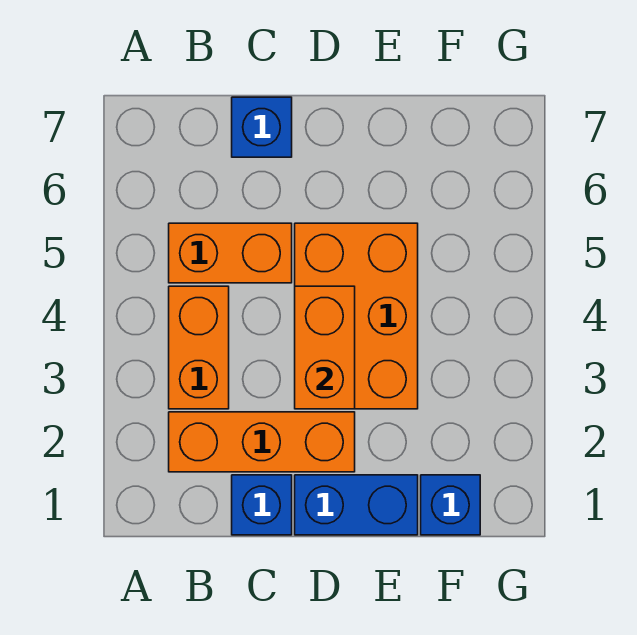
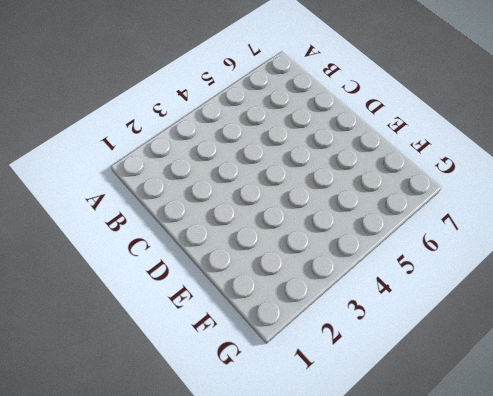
none -> orange 1x3 brick [169,412,355,472]
none -> orange 1x2 brick [169,286,229,409]

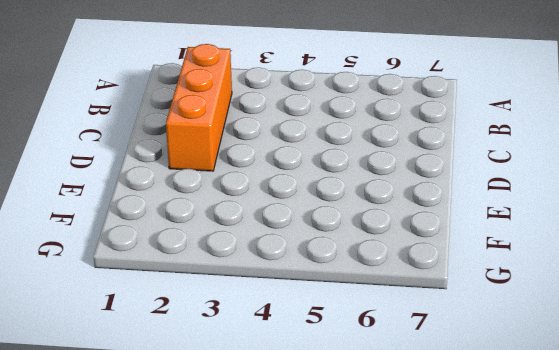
none -> orange 1x2 brick [169,286,229,409]
none -> orange 1x2 brick [169,223,292,283]

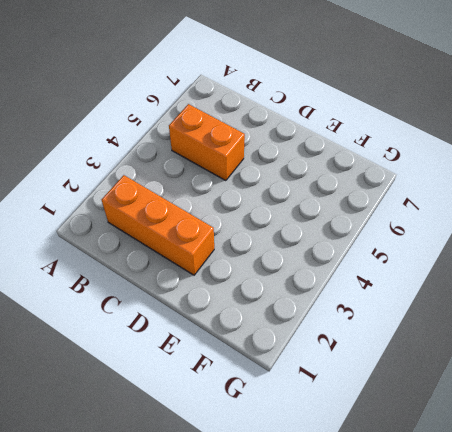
none -> orange 1x2 brick [169,286,229,409]
none -> blue 1x1 brick [232,475,292,535]

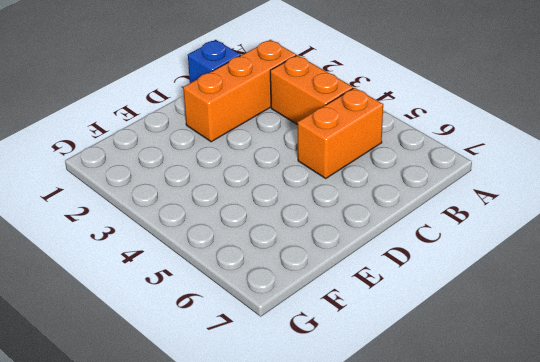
none -> blue 1x1 brick [232,97,292,157]
none -> blue 1x2 brick [295,475,418,535]

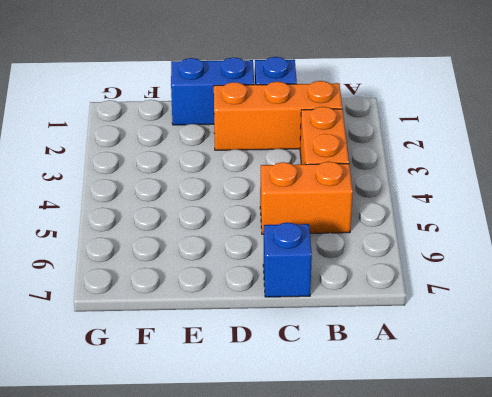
none -> orange 2x3 brick [295,223,418,409]
none -> blue 1x1 brick [421,475,480,535]

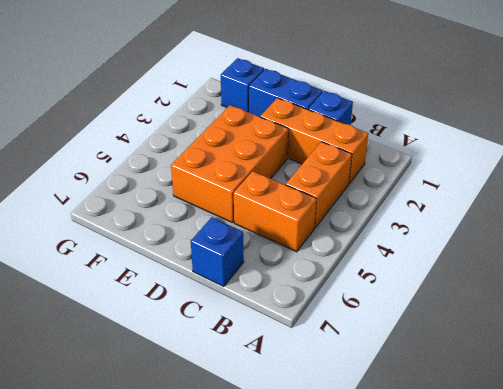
none -> orange 1x2 brick [295,286,355,409]

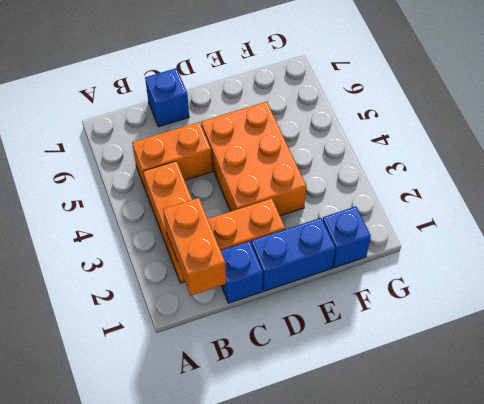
orange 1x2 brick [163,198,226,296] -> orange 1x2 brick moved to [295,286,355,409]

